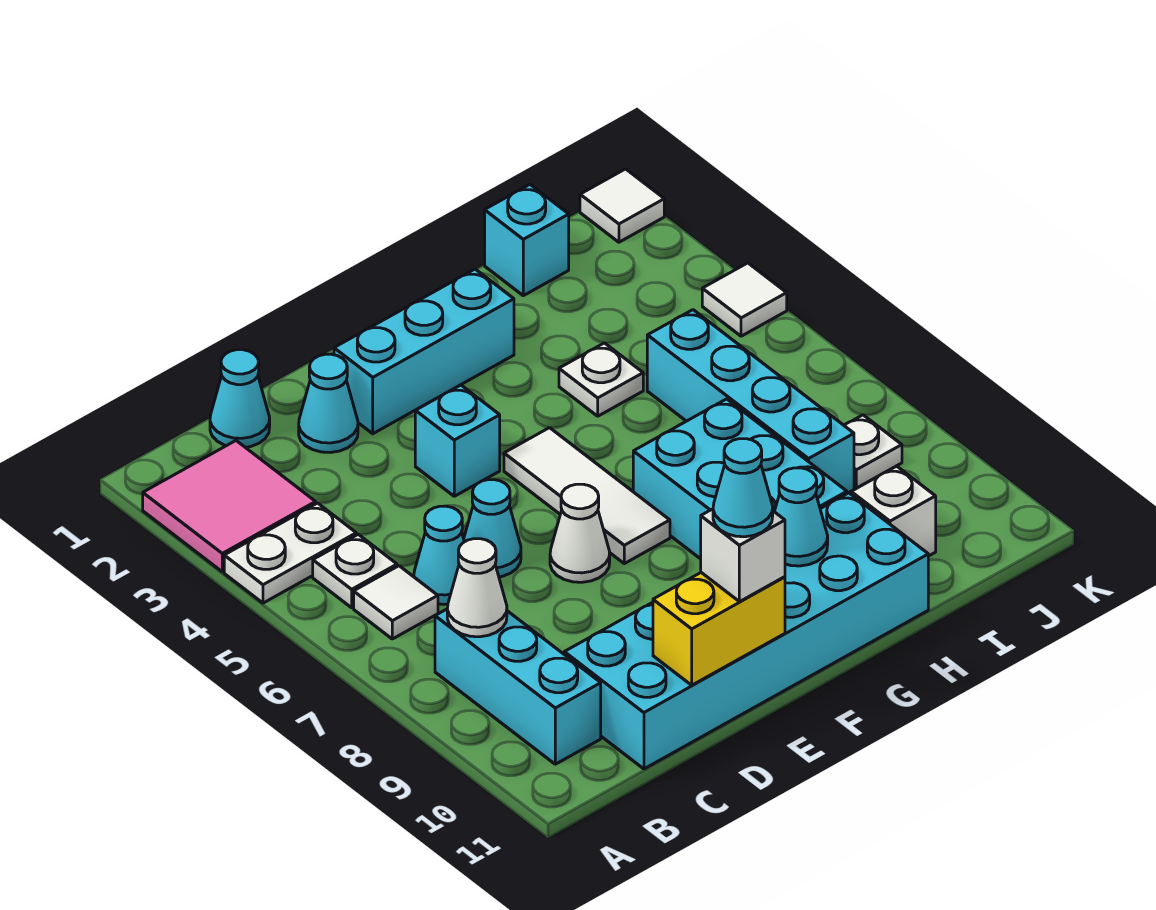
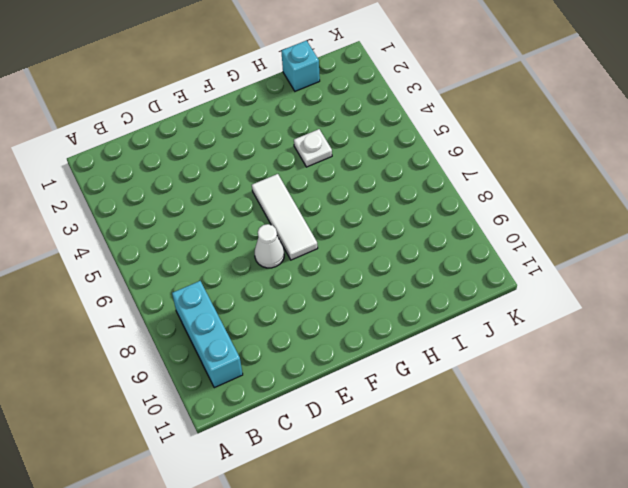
none -> pink 2x2 tile [143,441,316,572]
none -> white 1x2 plate [224,503,356,603]
none -> white 1x1 plate [313,534,397,608]

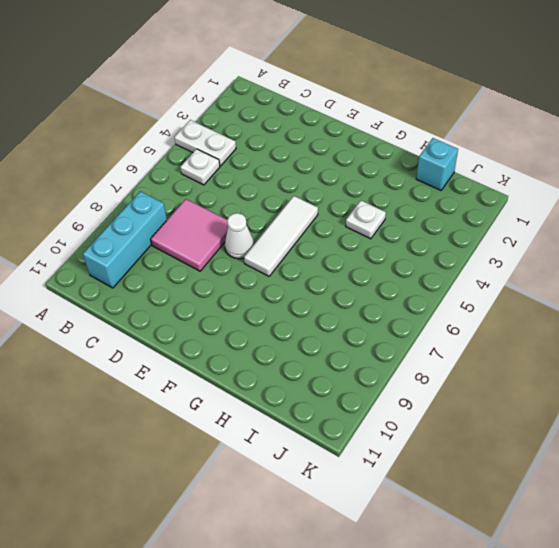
pink 2x2 tile [151,199,228,271] -> pink 2x2 tile moved to [143,441,316,572]
none -> white 1x1 tile [354,566,438,639]
none -> cyan 1x1 cone [210,350,270,447]
none -> cyan 1x1 cone [414,506,464,604]

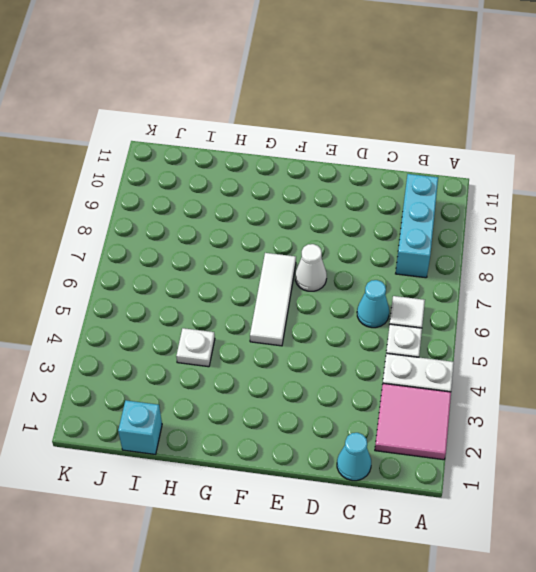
none -> cyan 2x6 brick [564,493,928,769]
none -> cyan 1x1 cone [299,354,358,453]
none -> cyan 1x1 cone [464,480,521,577]

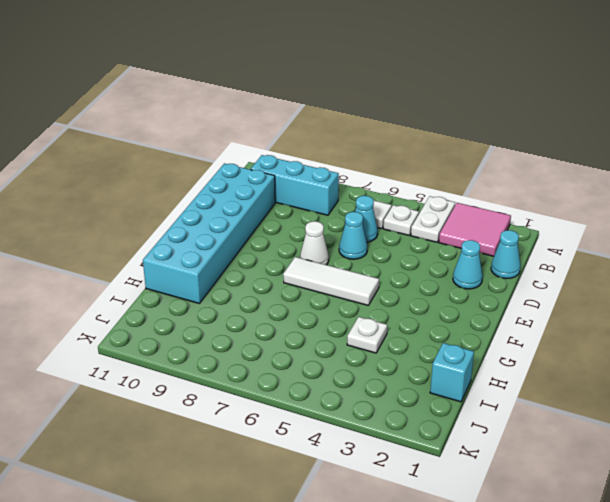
none -> cyan 1x3 brick [334,269,514,434]
none -> cyan 1x1 brick [415,385,500,496]
none -> cyan 2x3 brick [633,399,847,559]

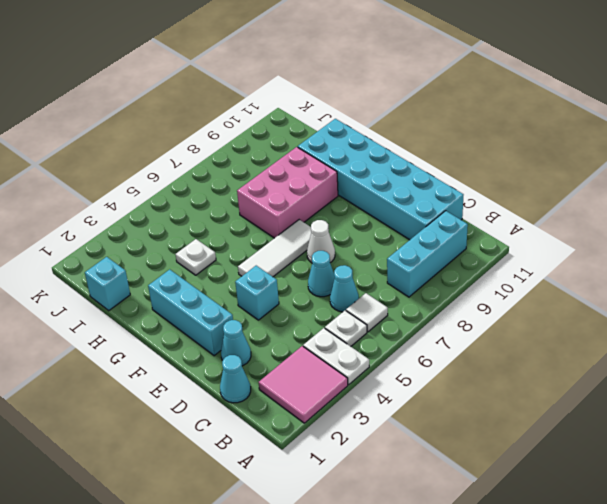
pink 2x3 brick [237,147,338,238] -> cyan 2x3 brick [633,399,847,559]
none -> cyan 1x4 brick [647,310,854,493]
none -> white 1x1 brick [851,466,936,556]
none -> white 1x1 plate [844,415,902,488]

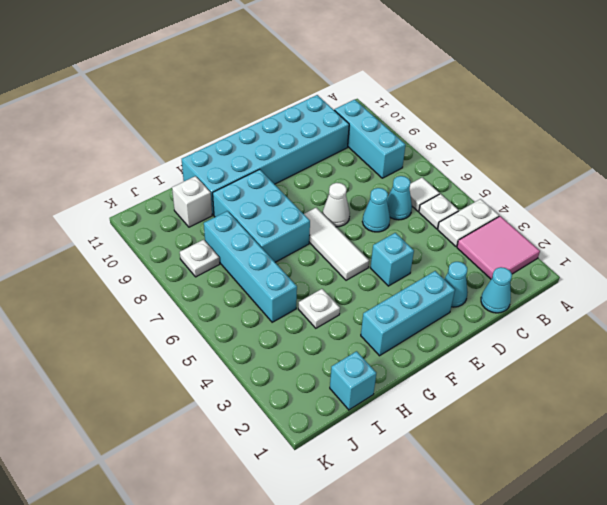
none -> white 1x1 tile [580,169,664,242]
none -> white 1x1 tile [702,263,787,336]
none -> white 1x1 cone [447,539,507,637]

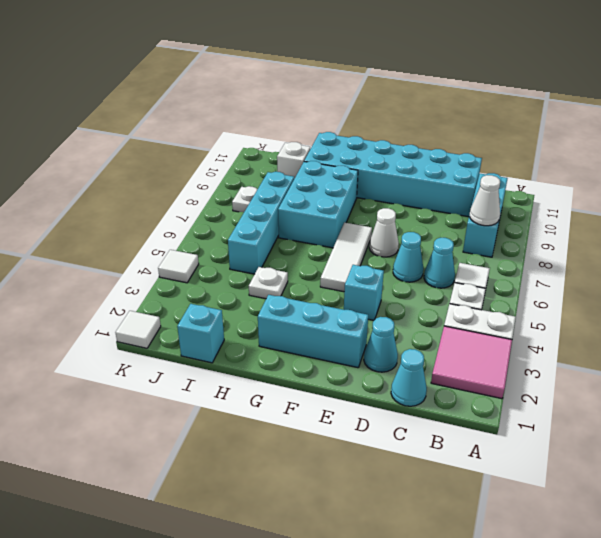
none -> yellow 1x2 brick [653,573,785,685]
none -> cyan 1x1 cone [775,468,828,566]
none -> white 1x1 brick [701,509,785,602]

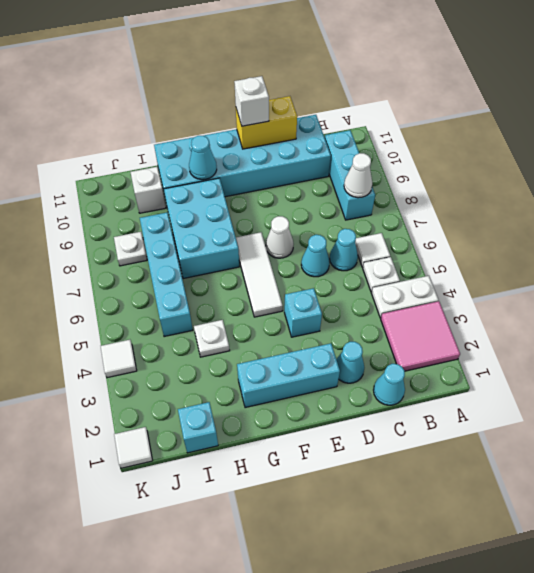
none -> cyan 1x1 cone [713,439,773,537]

